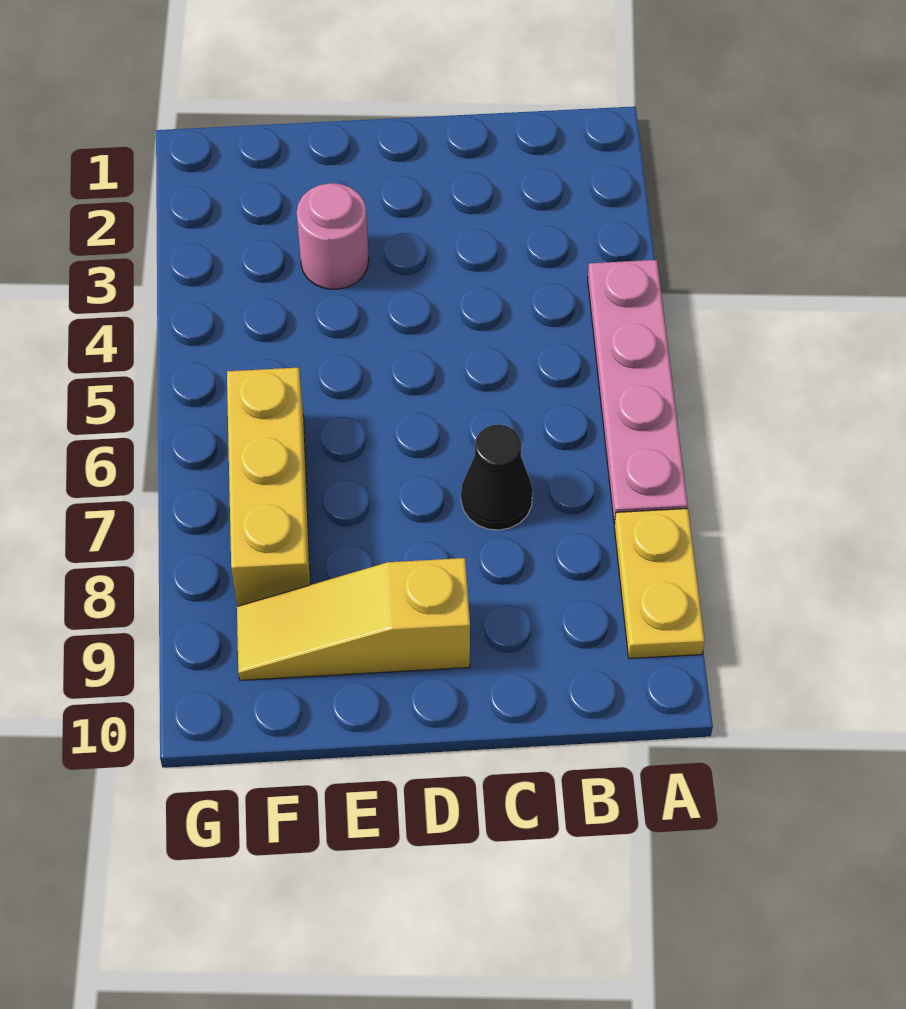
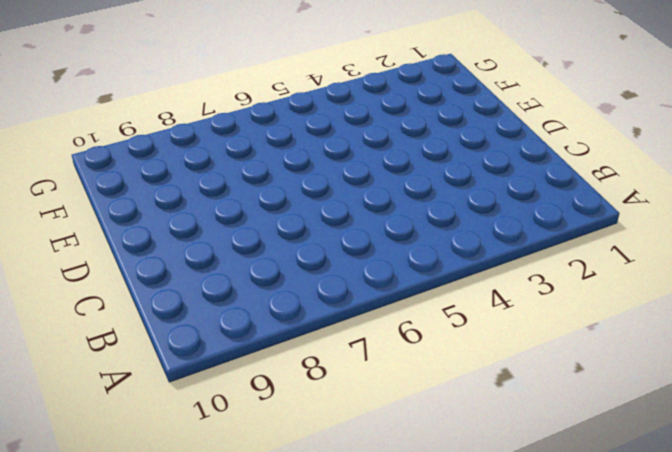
none -> pink 1x4 plate [588,260,688,524]
none -> yellow 1x2 plate [614,508,705,659]

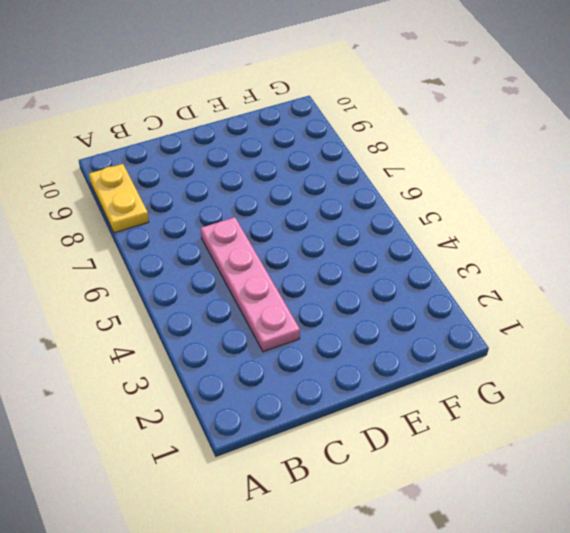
pink 1x4 plate [201,217,300,352] -> pink 1x4 plate moved to [588,260,688,524]
none -> black 1x1 cone [461,425,533,530]
none -> yellow 1x3 slope [237,558,470,680]

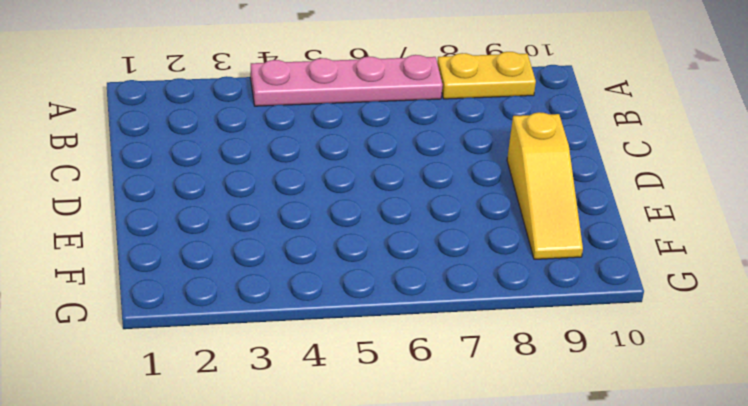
none -> black 1x1 cone [461,425,533,530]
none -> pink 1x1 round brick [297,183,369,289]

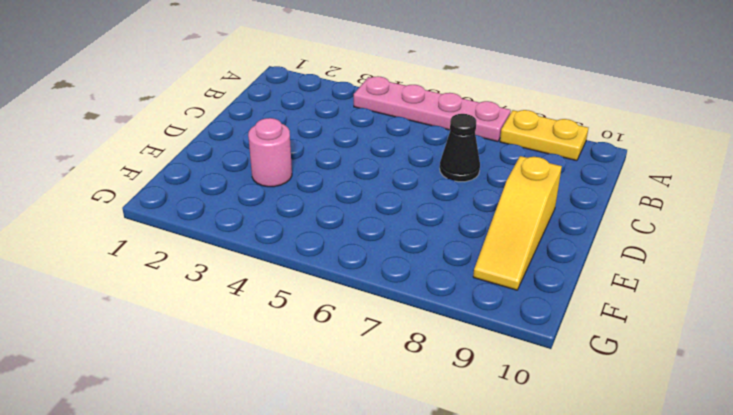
none -> yellow 1x3 brick [227,368,310,607]

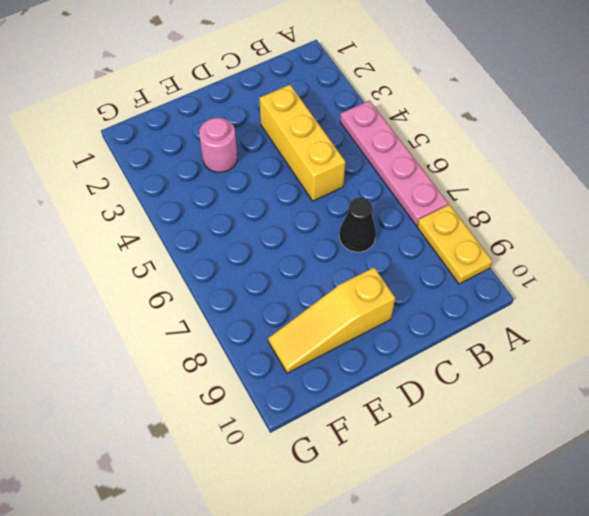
yellow 1x3 brick [259,85,345,201] -> yellow 1x3 brick moved to [227,368,310,607]

